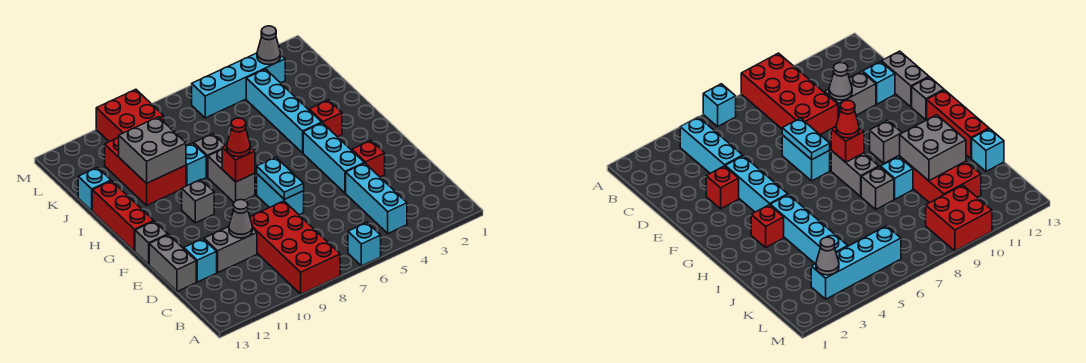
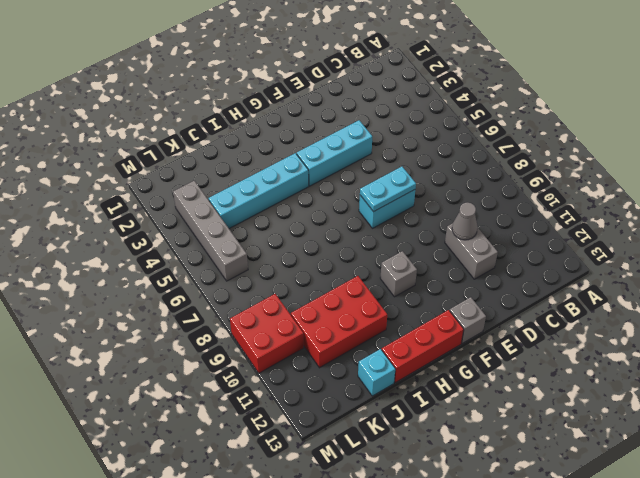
grey 1x4 brick [173,181,248,281] -> cyan 1x4 brick [192,53,285,118]
none -> cyan 1x1 brick [348,223,381,266]
none -> red 2x4 brick [250,201,340,294]
none -> cyan 1x3 brick [346,163,407,233]

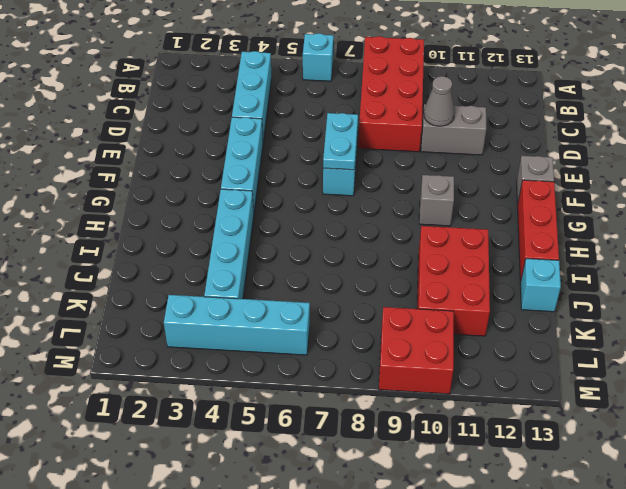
none -> cyan 1x1 brick [184,239,217,282]
none -> grey 1x2 brick [149,235,196,292]
none -> red 1x1 brick [352,141,385,177]

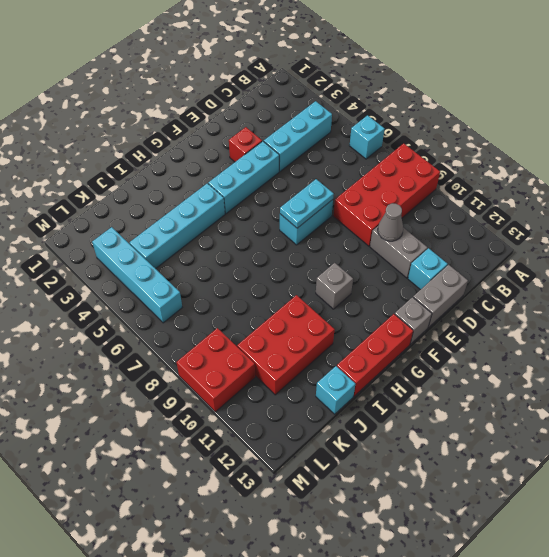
none -> grey 1x2 brick [208,150,255,202]
none -> red 1x1 brick [309,100,342,137]
none -> grey 1x1 brick [194,134,226,177]

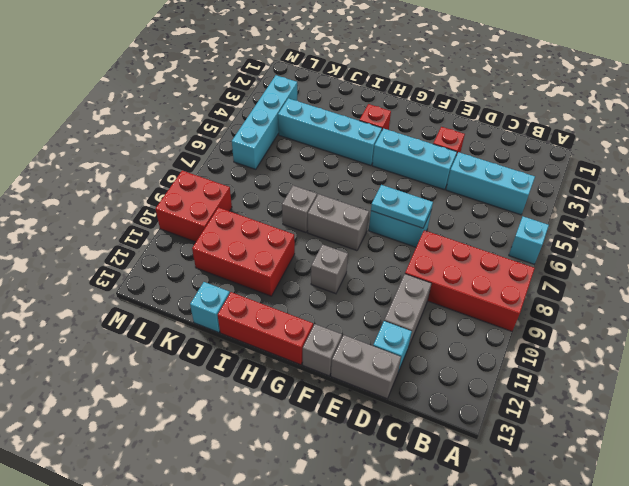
none -> cyan 1x1 brick [186,143,206,186]
none -> grey 1x1 cone [229,200,252,238]
none -> red 1x1 brick [222,145,255,182]

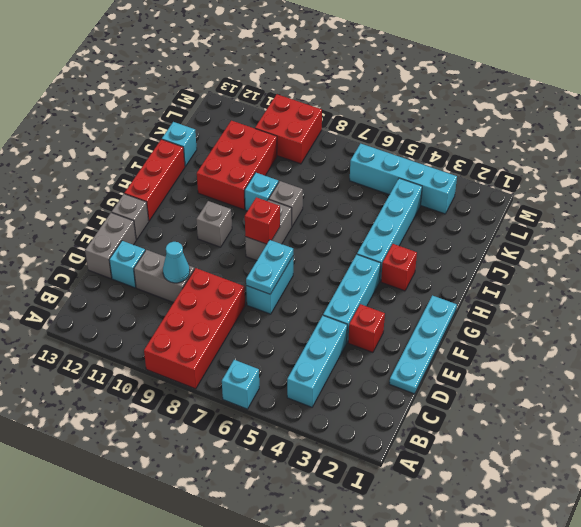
cyan 1x4 plate [389,295,457,394] -> none
cyan 1x1 cone [163,242,190,283] -> grey 1x1 cone [229,200,252,238]
none -> grey 2x2 brick [118,117,186,183]
none -> grey 1x1 cone [257,26,281,65]
none -> red 1x1 cone [227,118,250,157]

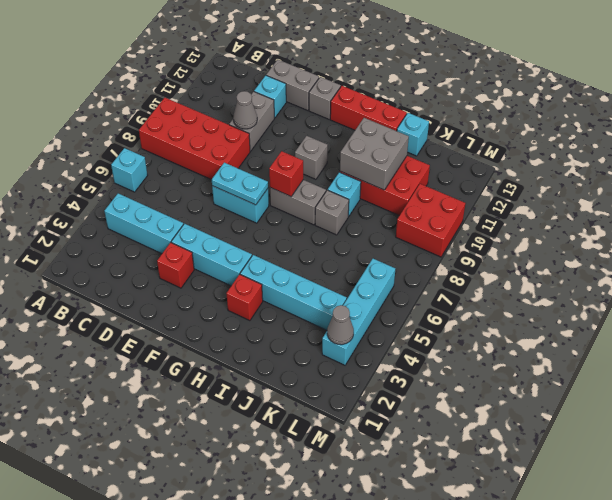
none -> red 1x1 cone [227,118,250,157]

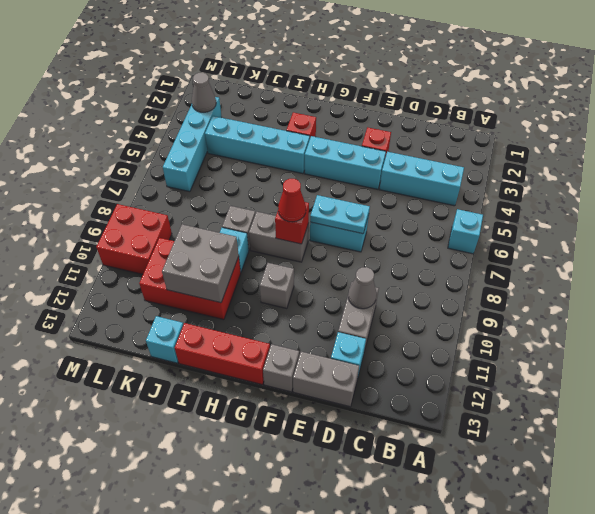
none -> red 2x4 brick [250,201,340,294]

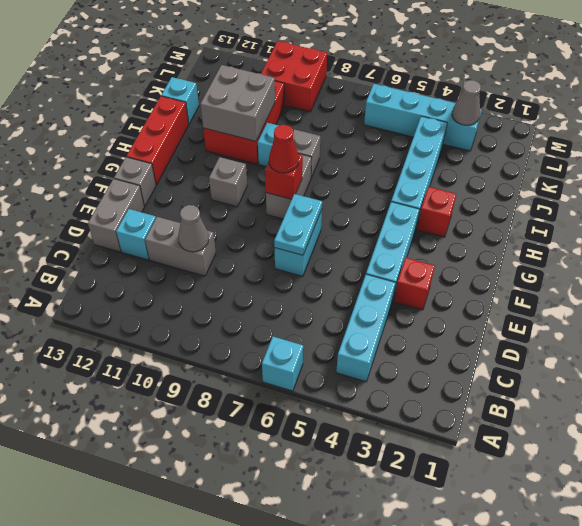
none -> red 2x4 brick [250,201,340,294]

